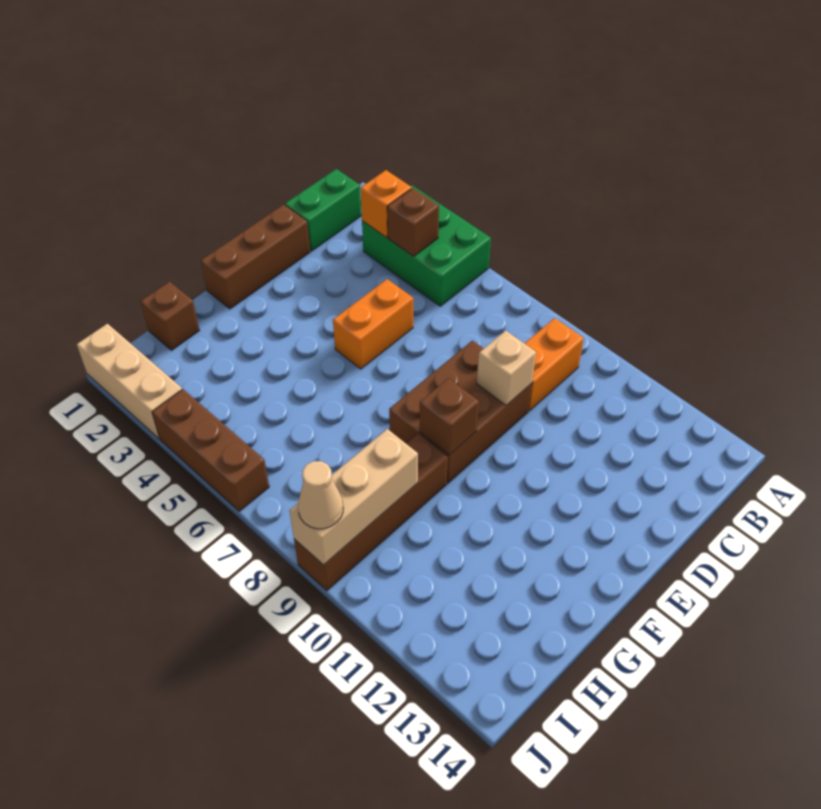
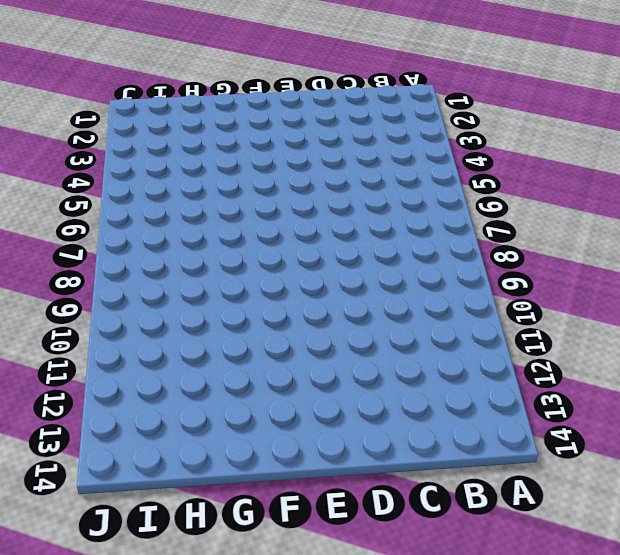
none -> green 2x3 brick [362,185,491,306]
none -> green 1x2 brick [285,169,361,251]
none -> orange 1x2 brick [524,318,584,411]

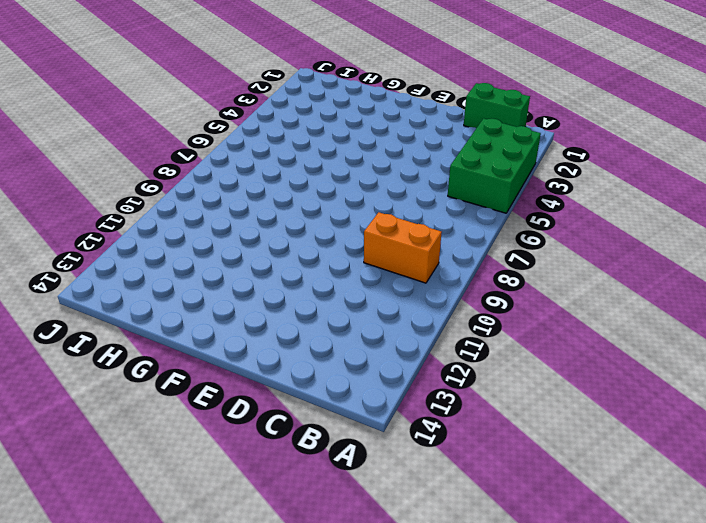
none -> brown 1x3 brick [201,204,310,309]
none -> orange 1x2 brick [333,279,413,369]
none -> brown 2x3 brick [389,341,532,483]

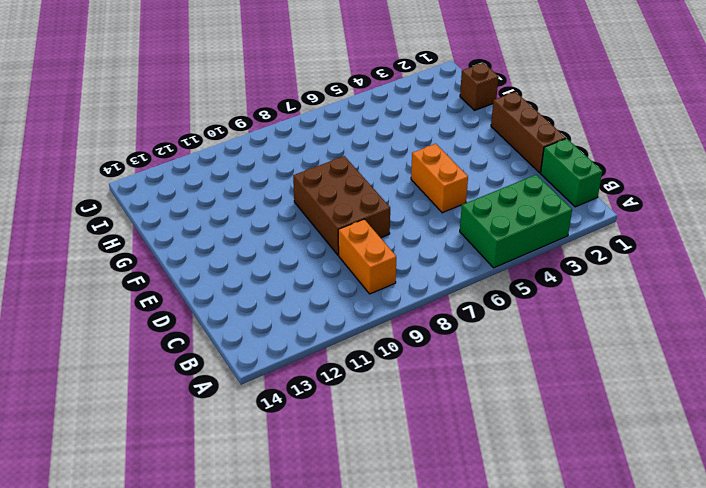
none -> brown 1x4 brick [294,434,448,591]
none -> tan 1x3 brick [77,324,182,439]
none -> brown 1x3 brick [152,389,269,511]

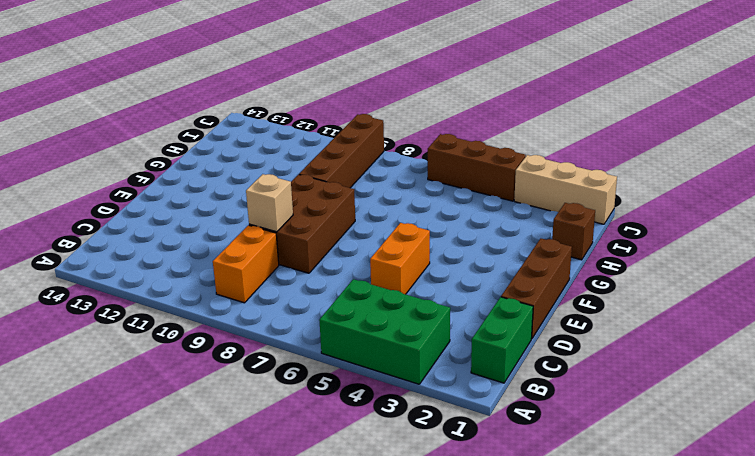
none -> orange 1x1 brick [360,170,412,238]
none -> brown 1x1 brick [387,188,439,256]
none -> brown 1x1 brick [420,378,479,455]

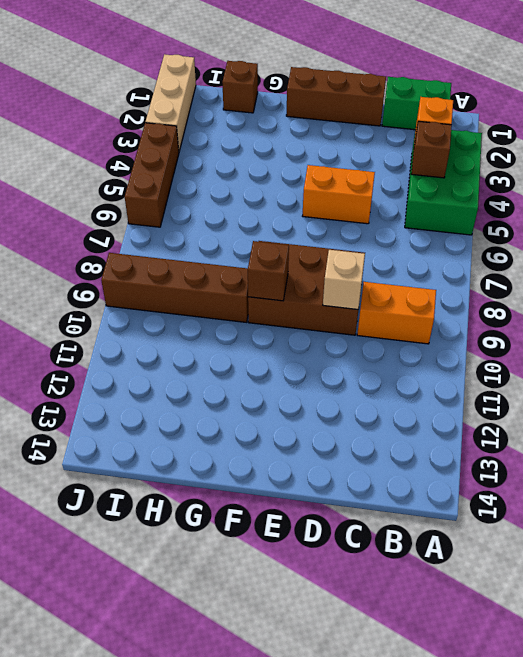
none -> tan 1x3 brick [289,429,418,565]
none -> tan 1x1 cone [298,461,343,529]

